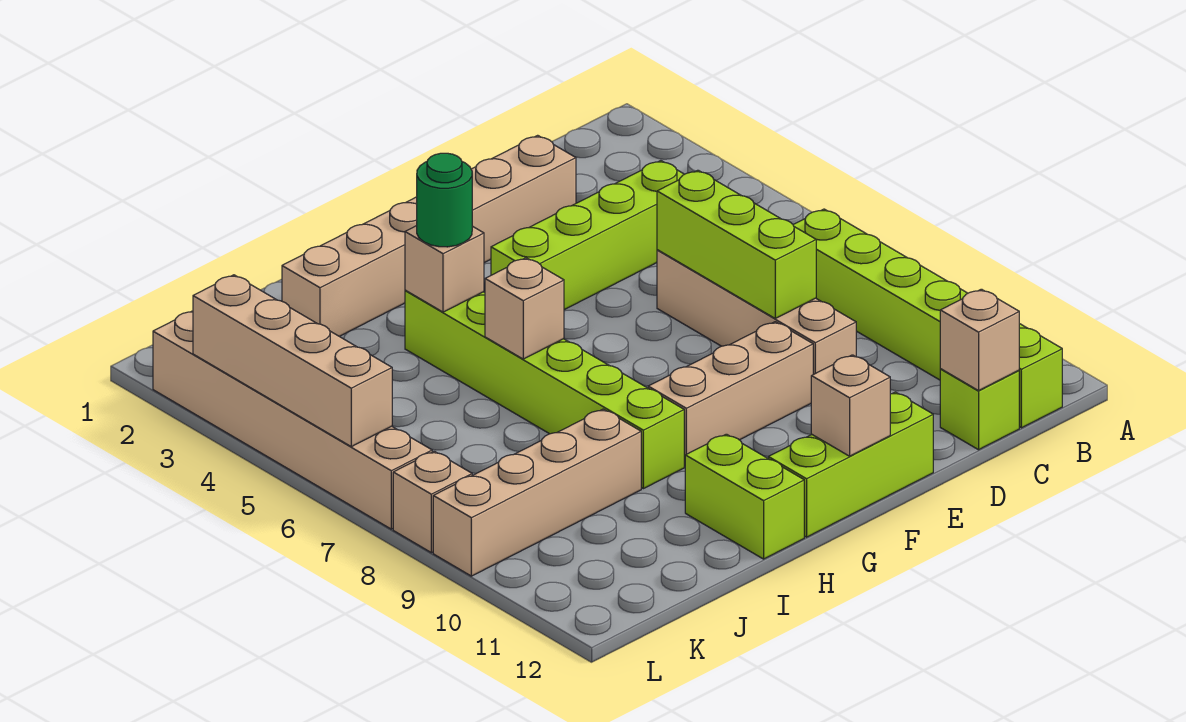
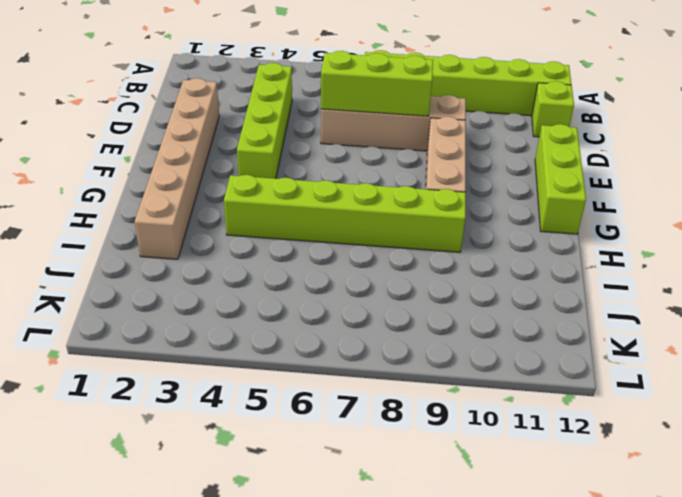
none -> lime 1x2 brick [685,434,804,559]
none -> tan 1x4 brick [433,409,641,576]
none -> tan 1x6 brick [153,311,432,529]

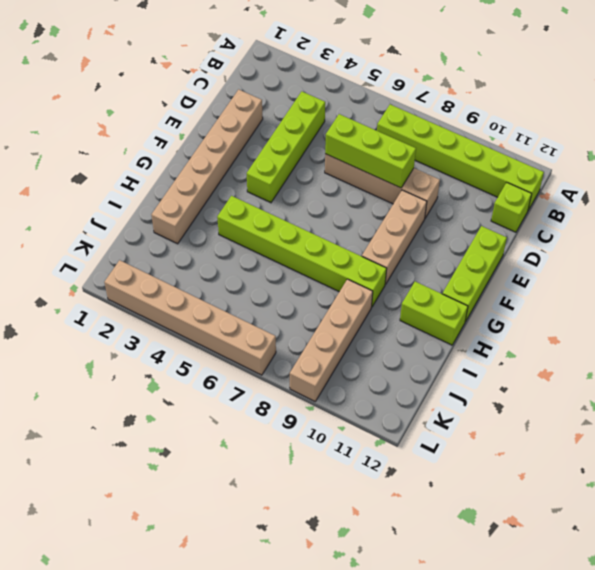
none -> tan 1x1 brick [393,451,472,553]
none -> tan 1x1 brick [940,289,1019,391]
none -> tan 1x1 brick [811,355,890,456]

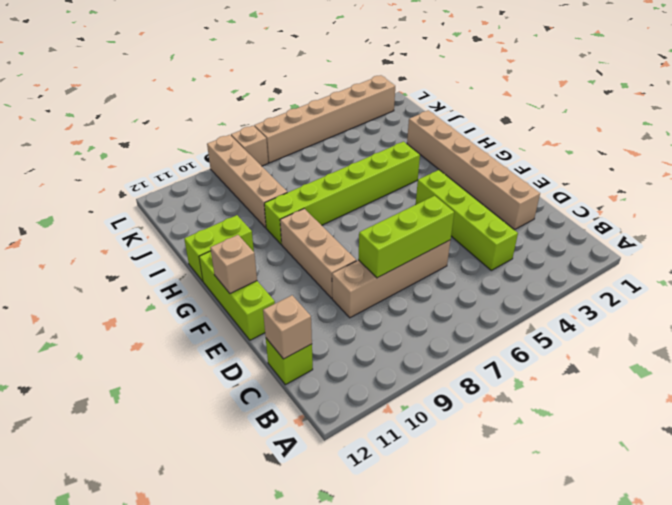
none -> lime 1x6 brick [793,209,1062,428]
none -> tan 1x1 brick [405,226,484,312]
none -> tan 1x1 brick [485,258,564,359]

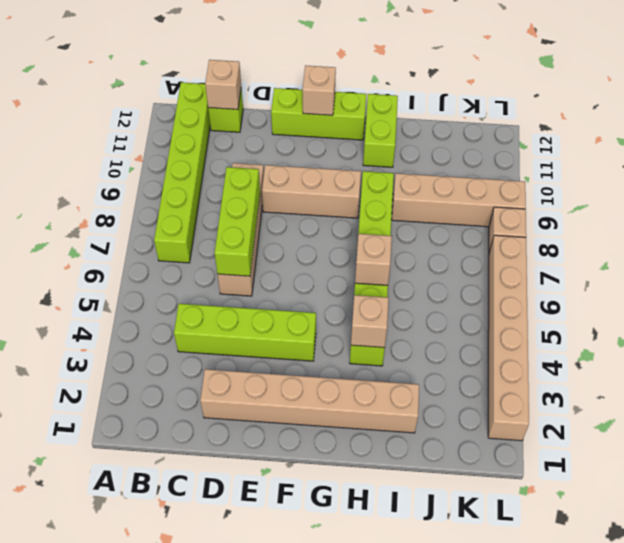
none -> tan 1x4 brick [193,275,392,447]
none -> green 1x1 round brick [417,153,472,247]

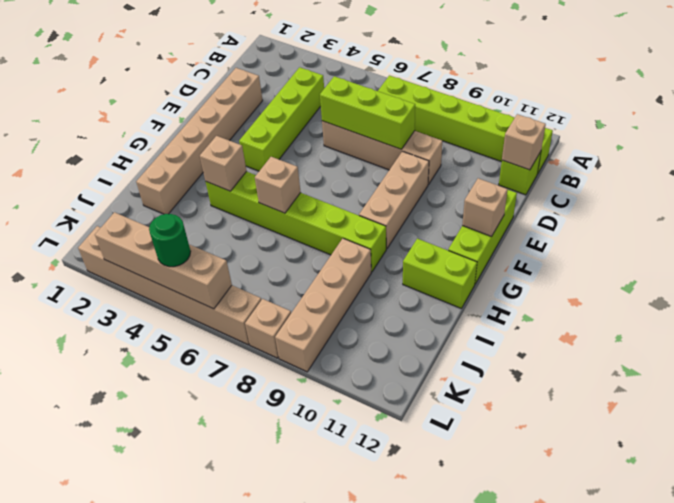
green 1x1 round brick [149,214,191,267] -> green 1x1 round brick moved to [417,153,472,247]

